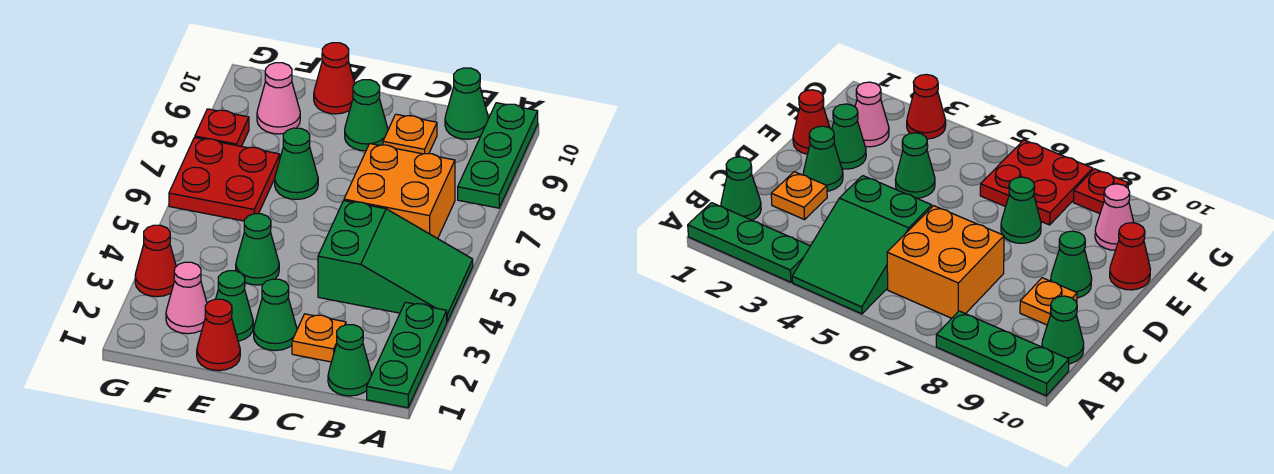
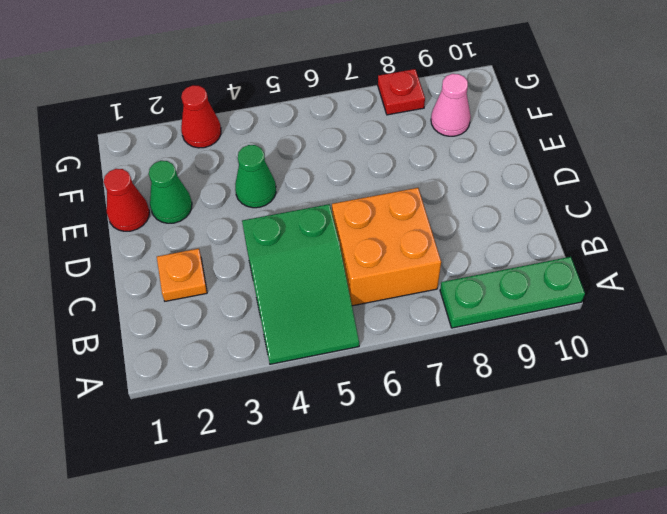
none -> green 1x3 plate [367,302,447,408]
none -> green 1x1 cone [328,325,372,396]
none -> green 1x1 cone [445,68,489,139]

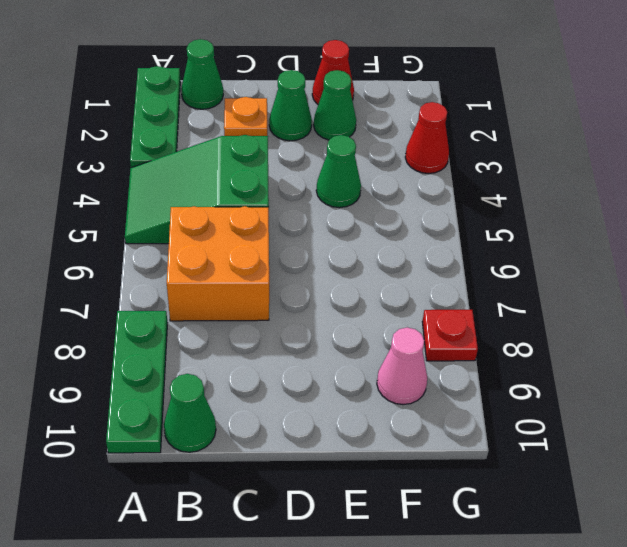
none -> orange 1x1 plate [383,114,437,154]
none -> green 1x1 cone [345,80,388,151]
none -> green 1x1 cone [275,128,318,199]

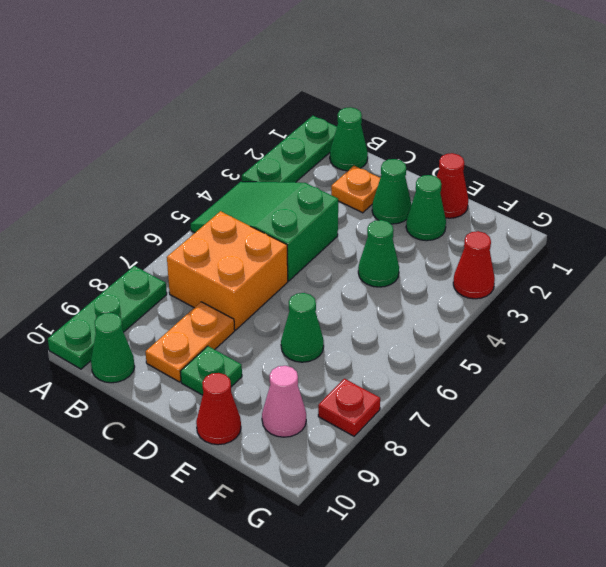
orange 1x2 plate [146,302,235,382] -> orange 1x1 plate [383,114,437,154]
green 1x1 plate [180,346,242,395] -> green 1x1 cone [345,80,388,151]
none -> pink 1x1 cone [166,262,207,334]
none -> red 2x2 plate [169,137,280,221]

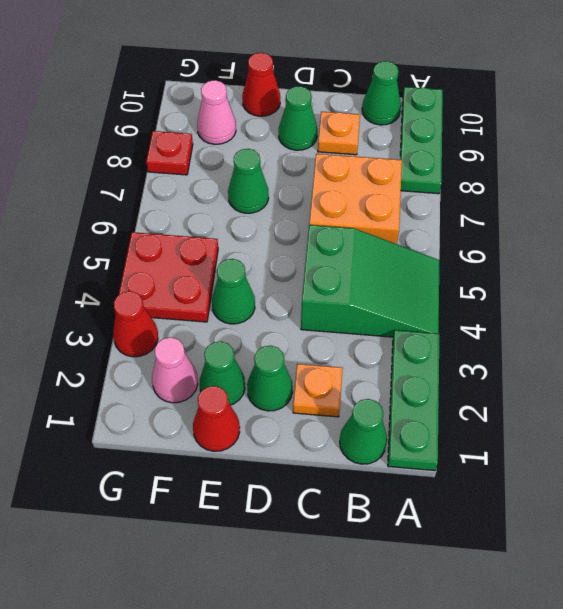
red 2x2 plate [119,232,218,322] -> red 2x2 plate moved to [169,137,280,221]

